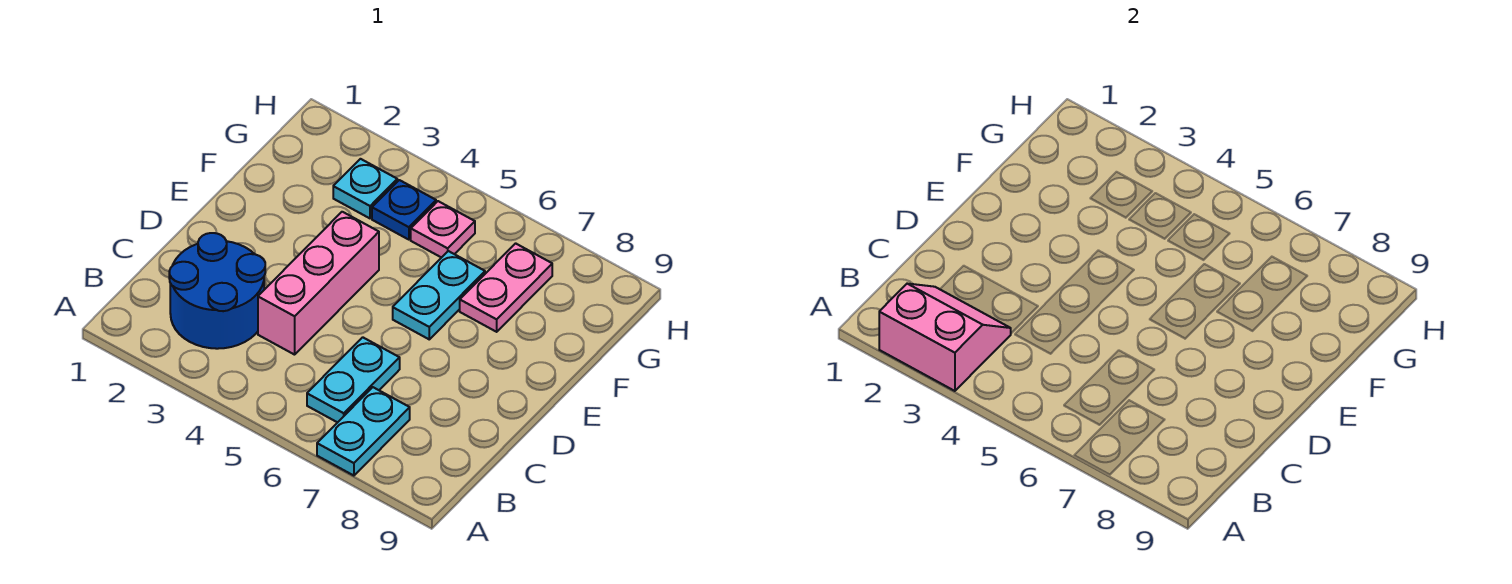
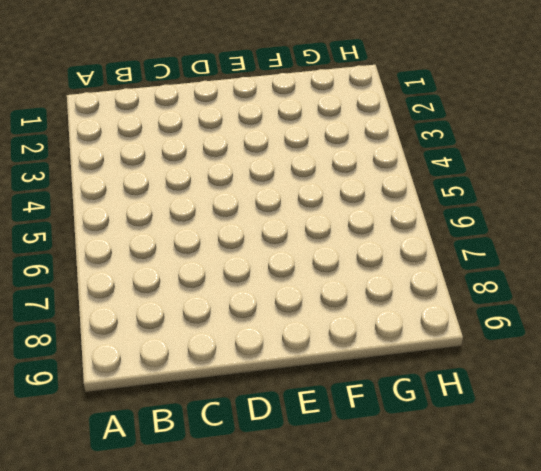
none -> cyan 1x2 plate [317,387,410,476]
none -> blue 2x2 round brick [169,233,265,349]

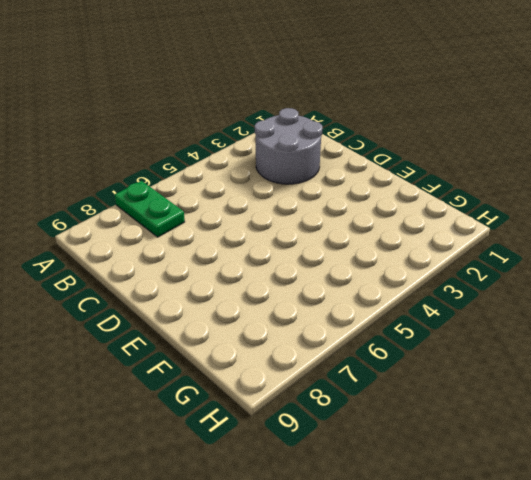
green 1x2 plate [115,181,185,237] -> cyan 1x2 plate [317,387,410,476]
grey 2x2 round brick [255,108,322,184] -> blue 2x2 round brick [169,233,265,349]
none -> cyan 1x2 plate [307,337,400,422]
none -> pink 1x3 brick [258,212,379,355]

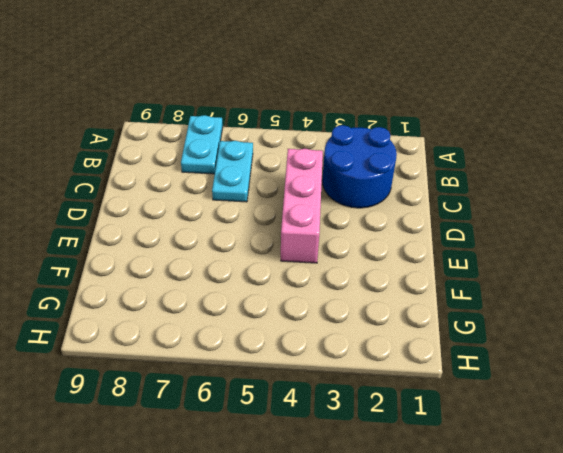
none -> cyan 1x2 plate [393,251,485,339]
none -> pink 1x2 plate [460,243,552,332]

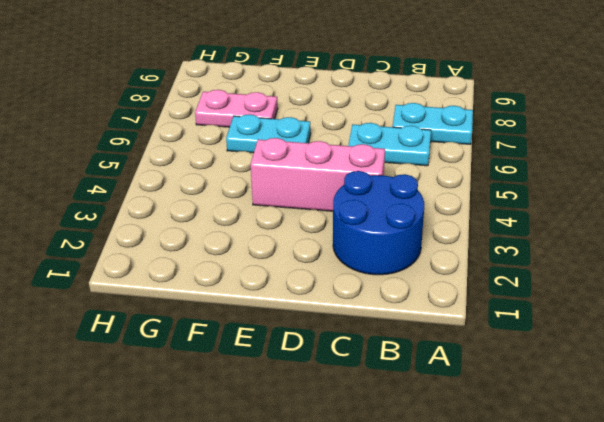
none -> cyan 1x1 plate [333,159,397,218]
none -> blue 1x1 plate [372,180,436,240]

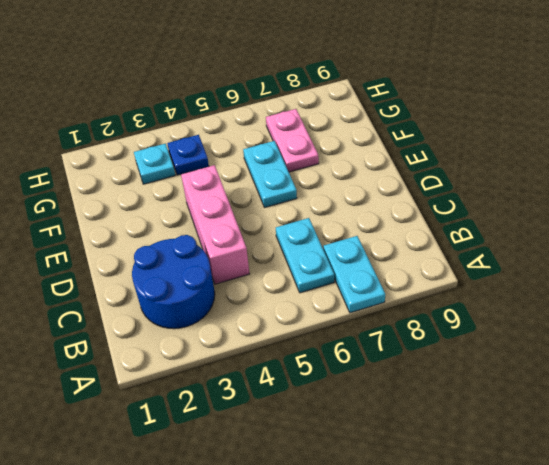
none -> pink 1x1 plate [411,201,475,258]
none -> pink 2x2 slope [879,284,1011,391]

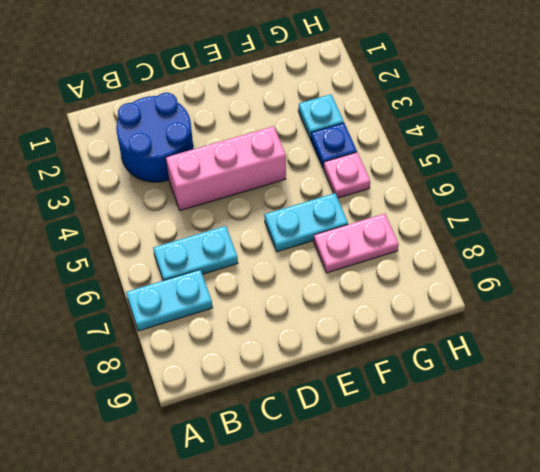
none -> pink 2x2 slope [879,284,1011,391]

